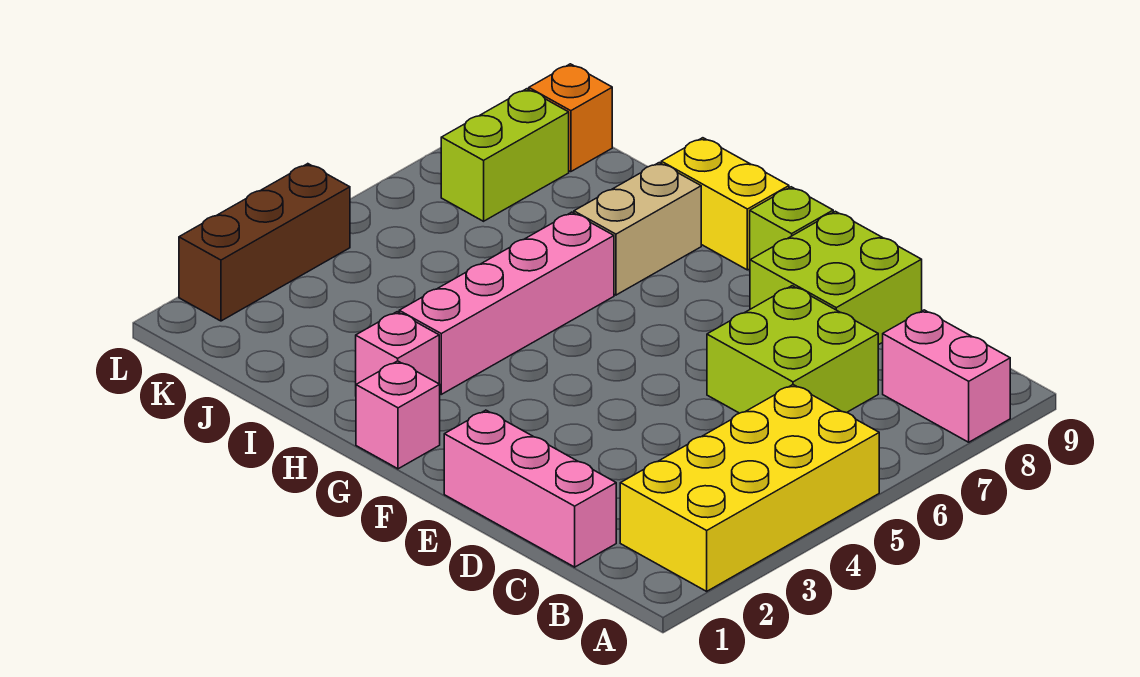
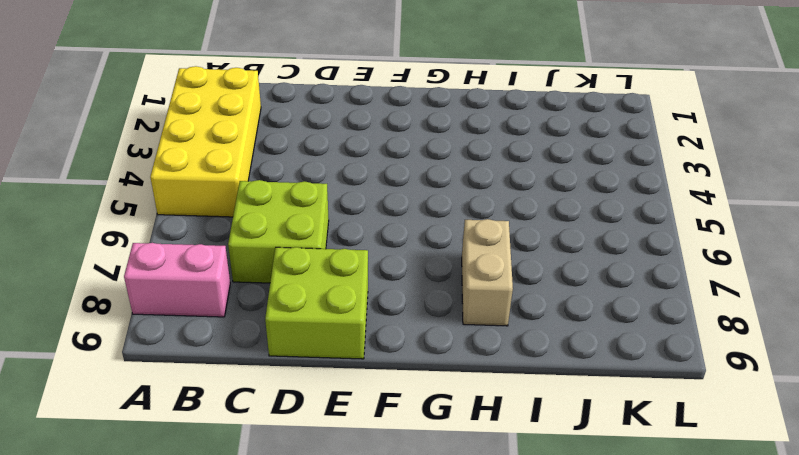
none -> pink 1x3 brick [444,410,616,567]
none -> lime 1x1 brick [750,187,833,260]
none -> pink 1x1 brick [356,361,440,469]

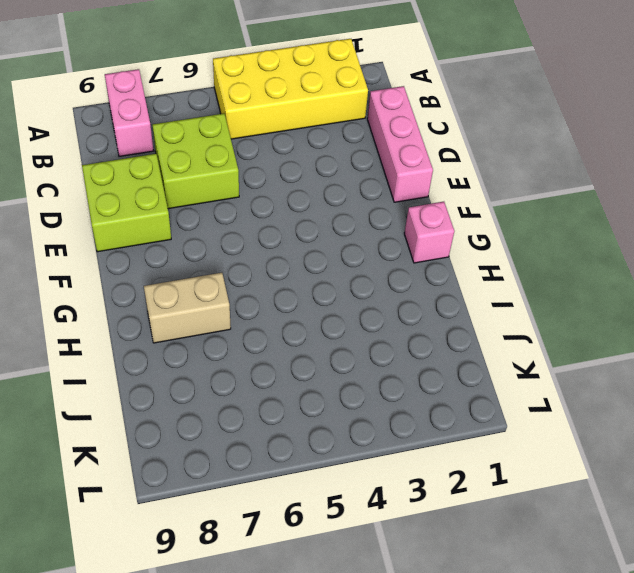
none -> lime 1x1 brick [750,187,833,260]
none -> yellow 1x2 brick [661,138,789,270]
none -> pink 1x1 brick [356,312,439,384]

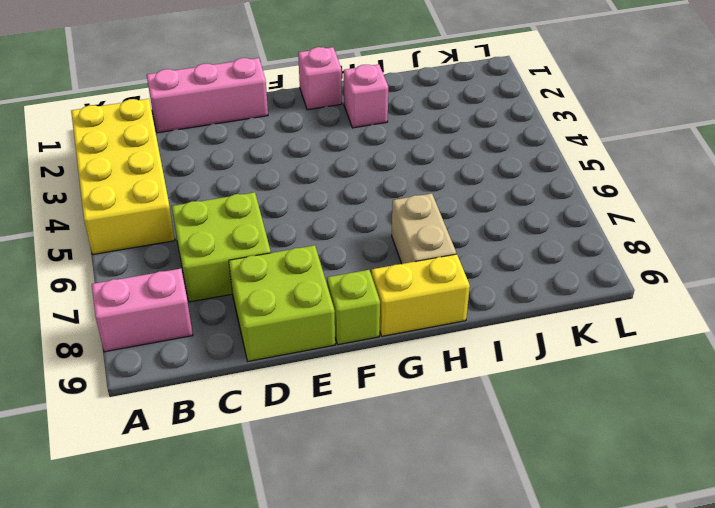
none -> pink 1x4 brick [399,212,614,394]
none -> lime 1x2 brick [441,89,569,221]
none -> orange 1x1 brick [529,64,612,172]

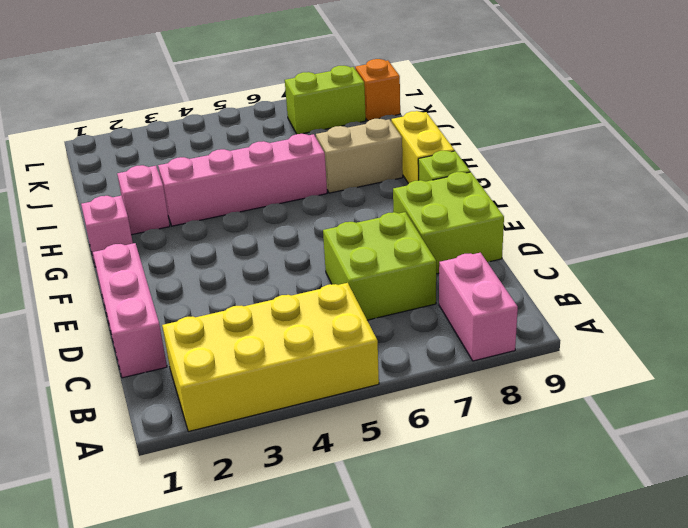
none -> brown 1x3 brick [179,164,350,321]

